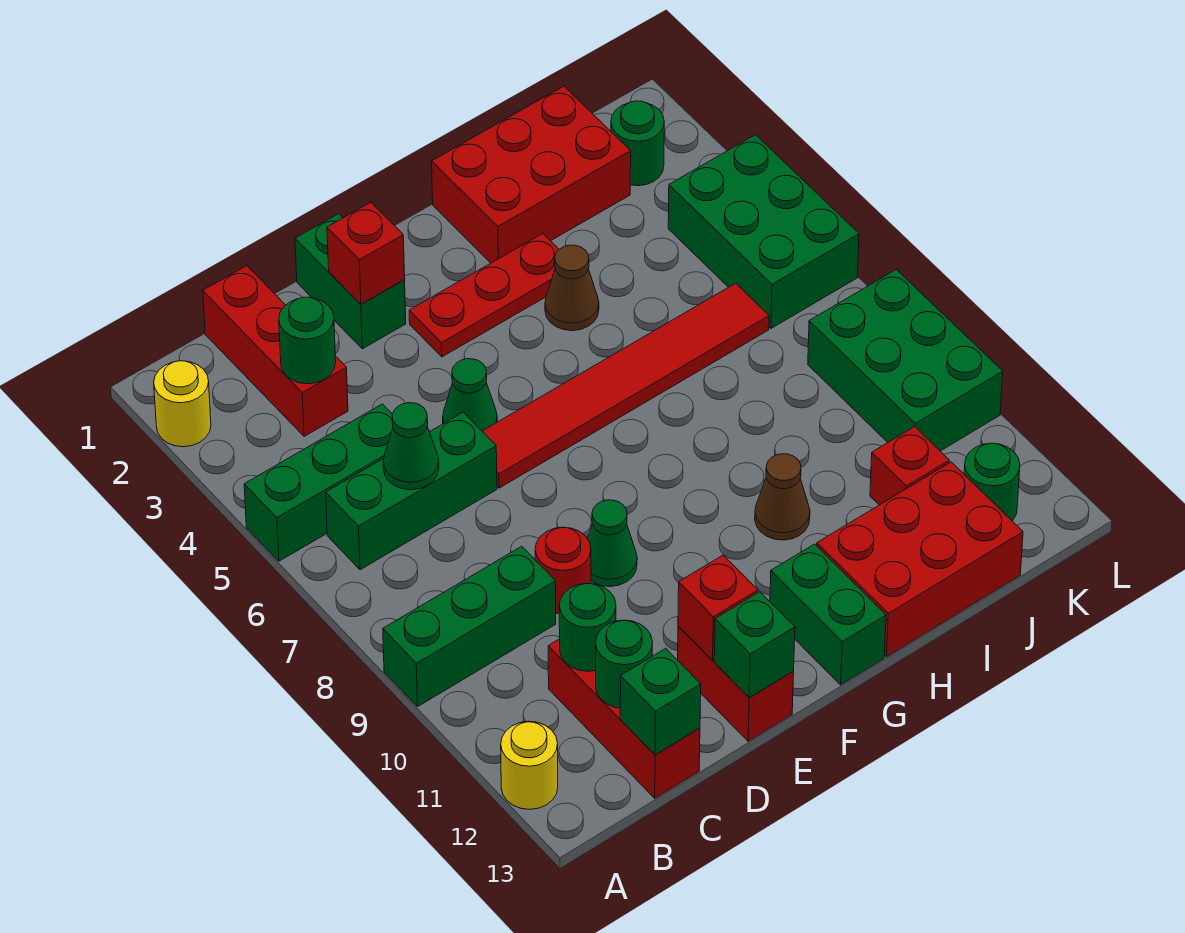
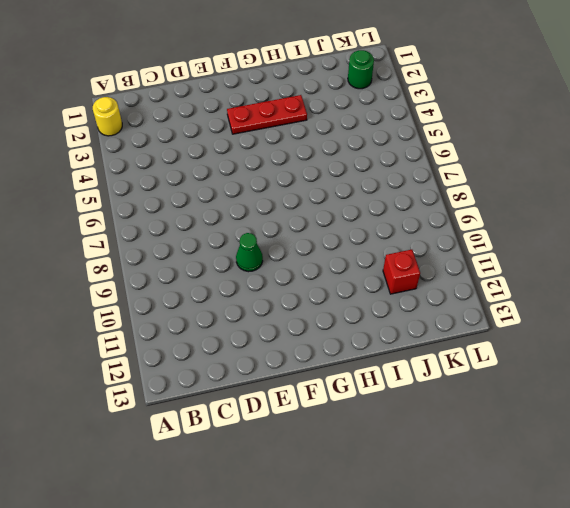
none -> green 1x3 brick [244,404,393,561]
none -> green 1x3 brick [383,546,556,707]
none -> yellow 1x1 round brick [501,721,558,809]
none -> green 1x3 brick [326,412,497,570]

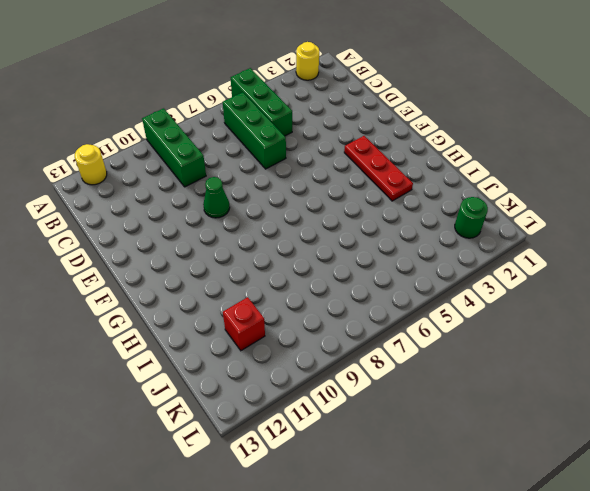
none -> red 1x3 brick [203,266,348,436]
none -> red 1x3 brick [548,639,700,798]
none -> red 1x1 round brick [535,527,591,614]
none -> green 1x2 brick [295,214,406,349]

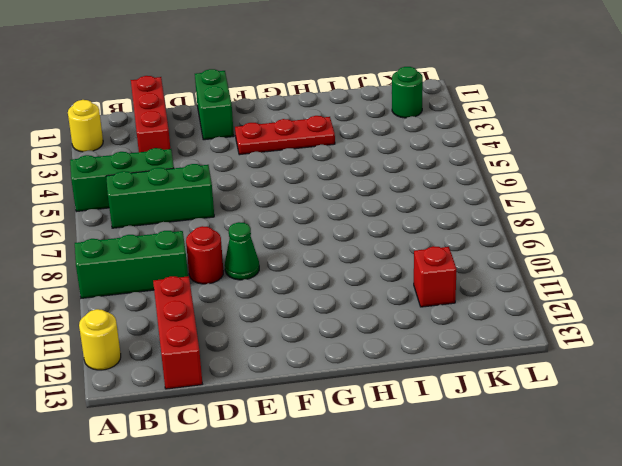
none -> green 1x1 cone [443,359,497,431]
none -> red 1x6 tile [482,283,769,488]
none -> red 1x2 brick [678,626,794,741]
none -> green 1x2 brick [770,544,886,685]

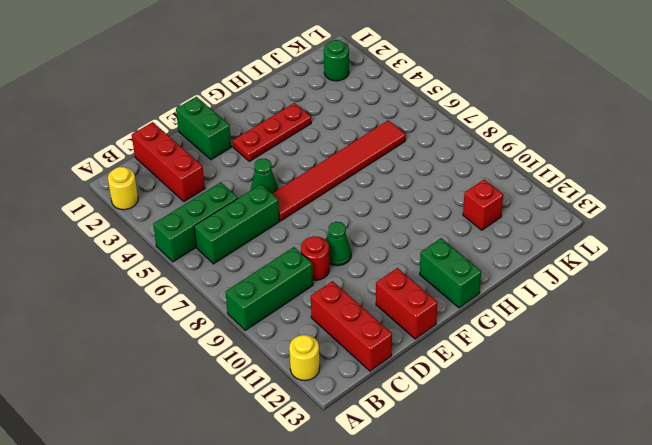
none -> red 2x3 brick [432,86,631,263]
none -> brown 1x1 cone [545,245,599,331]
none -> brown 1x1 cone [755,454,810,540]
none -> red 2x3 brick [817,462,1023,657]

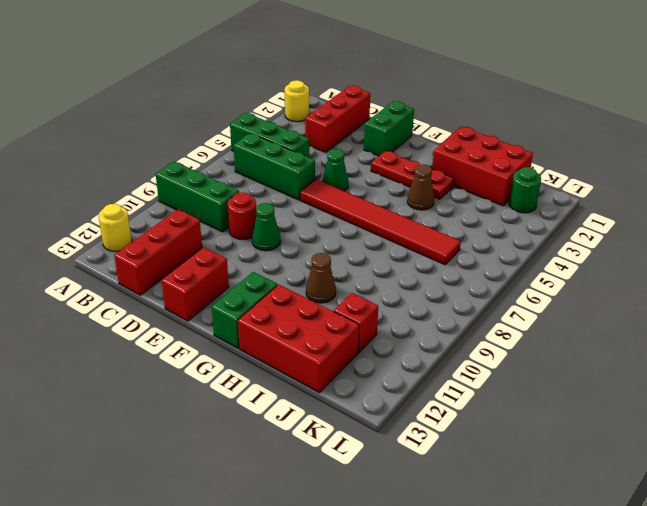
none -> green 2x3 brick [668,135,859,328]
none -> green 2x3 brick [808,269,1003,451]
none -> green 1x1 round brick [964,443,1020,521]
none -> green 1x1 round brick [279,297,336,384]

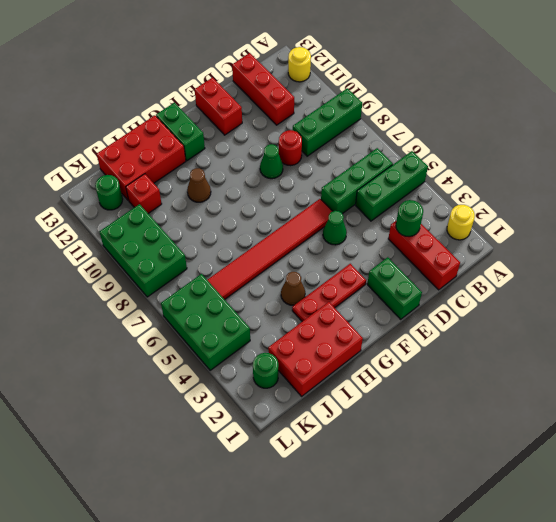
none -> green 1x1 cone [383,403,439,490]
none -> green 1x1 round brick [559,583,616,671]
none -> green 1x1 round brick [596,620,652,708]
none -> green 1x1 brick [620,648,701,755]

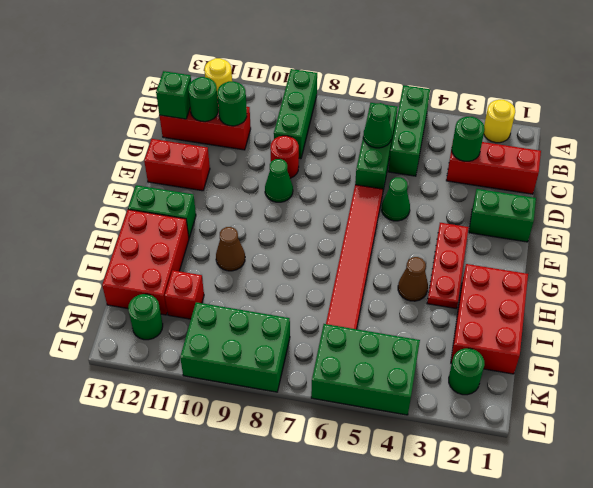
none -> red 1x1 brick [327,202,405,304]
none -> red 1x1 brick [678,555,758,661]
none -> green 1x1 brick [714,592,795,698]

